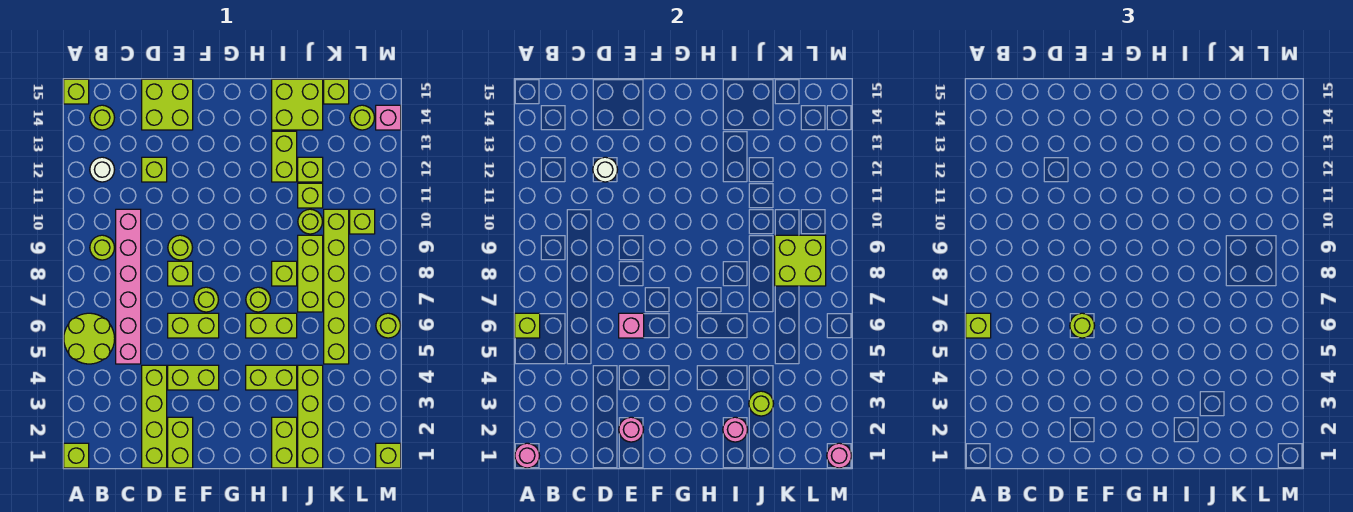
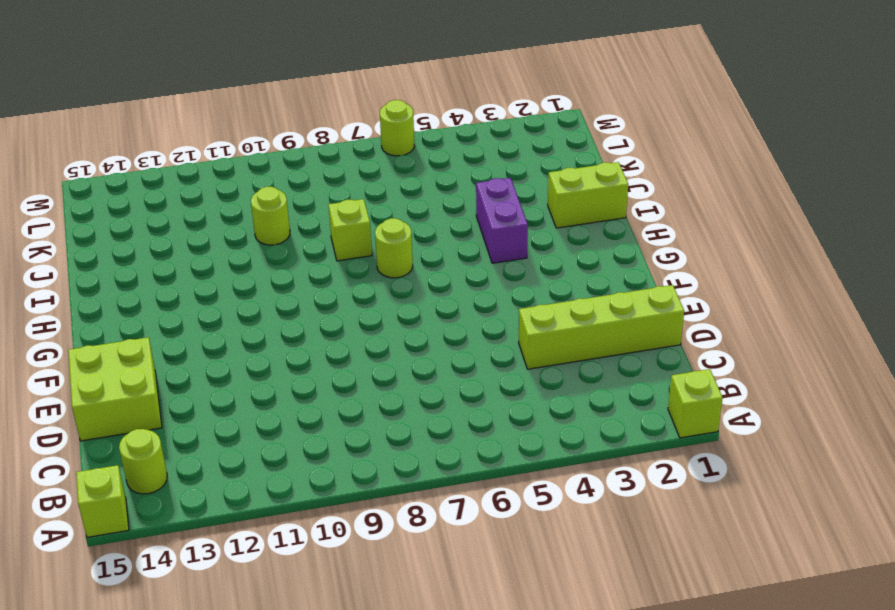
purple 1x2 brick [476,178,528,263] -> lime 1x2 brick [246,365,297,390]
none -> lime 2x2 round brick [64,313,115,364]
none -> lime 1x1 round brick [90,235,115,260]
none -> white 1x1 round brick [90,157,115,182]
none -> pink 1x6 brick [116,209,141,364]

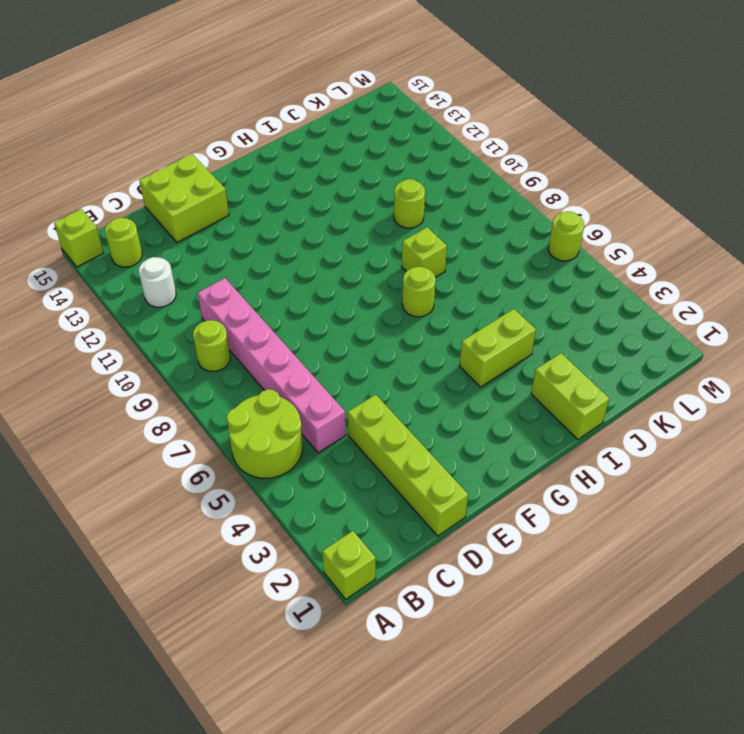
none -> lime 1x1 brick [142,157,167,182]
none -> lime 1x2 brick [168,417,193,468]
none -> lime 1x2 brick [168,365,219,390]
none -> lime 1x2 brick [168,313,219,338]

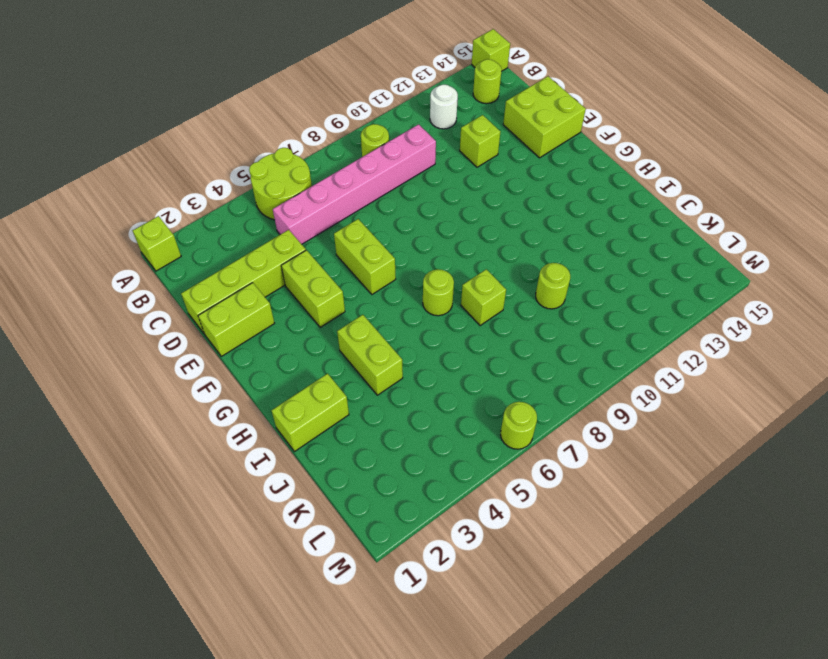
none -> lime 1x1 brick [168,261,193,286]
none -> lime 1x1 round brick [168,235,193,260]
none -> lime 1x1 round brick [194,287,219,312]
none -> lime 1x2 brick [246,313,297,338]

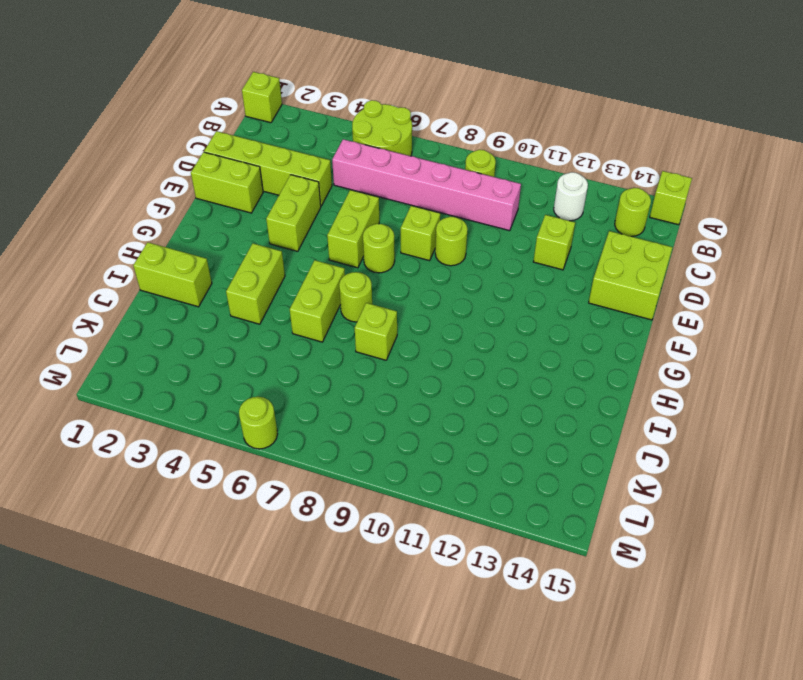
none -> lime 1x2 brick [272,131,297,182]
none -> lime 2x2 brick [272,79,323,130]
none -> lime 1x4 brick [298,365,323,468]
none -> lime 1x3 brick [298,235,323,312]

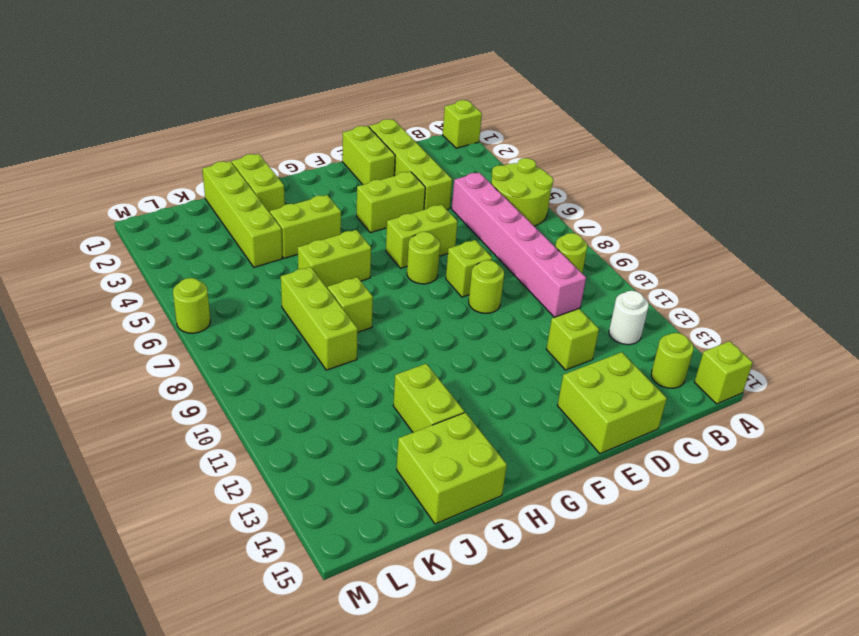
none -> lime 1x1 round brick [246,287,271,312]
none -> lime 1x1 round brick [298,209,323,234]
none -> lime 1x1 brick [298,183,323,208]
none -> lime 1x1 brick [298,157,323,182]

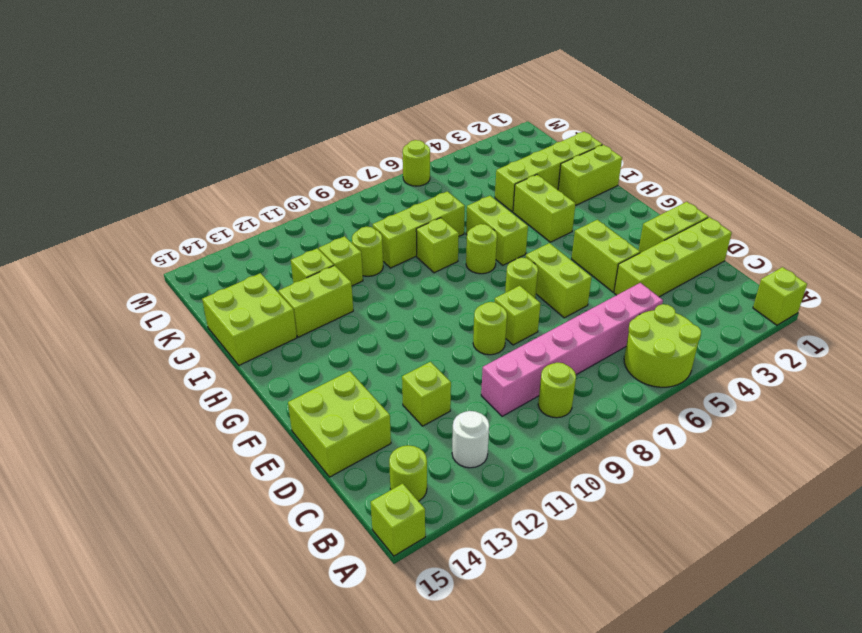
none -> lime 1x6 brick [324,209,349,364]
none -> lime 1x1 brick [324,79,349,104]
none -> lime 1x1 brick [350,209,375,234]
none -> lime 1x1 round brick [350,105,375,130]

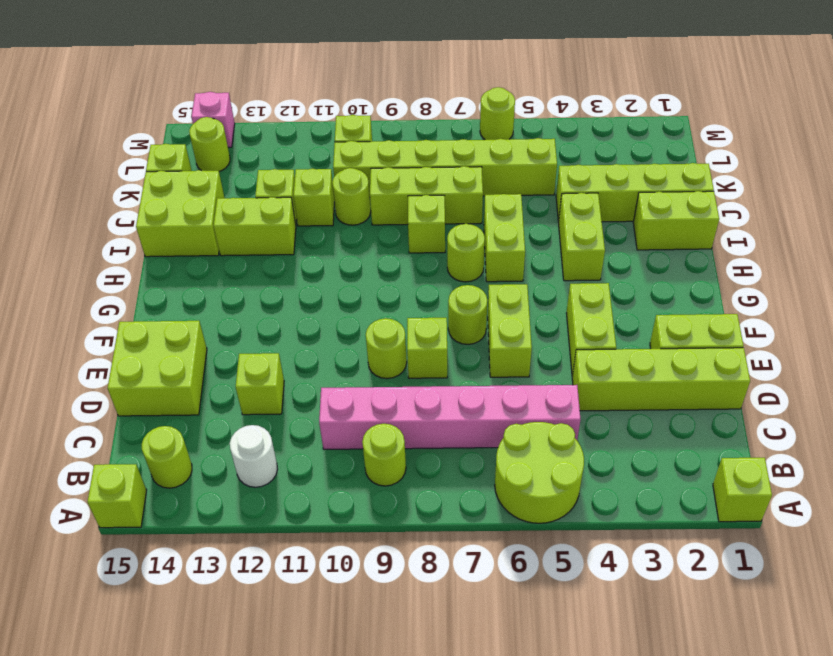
none -> lime 1x1 brick [376,443,401,468]
none -> pink 1x1 round brick [515,443,540,468]
none -> lime 1x1 brick [515,313,540,338]
none -> white 1x1 round brick [593,157,618,182]

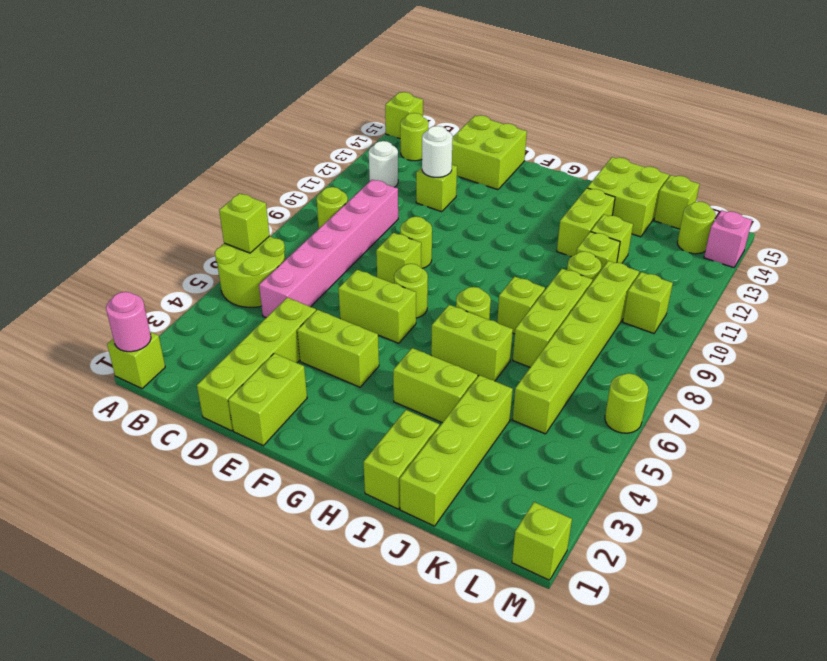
none -> pink 1x1 round brick [619,417,644,442]
none -> pink 1x1 brick [619,313,644,338]
none -> pink 1x1 round brick [723,417,748,442]
none -> lime 1x1 round brick [749,391,774,416]

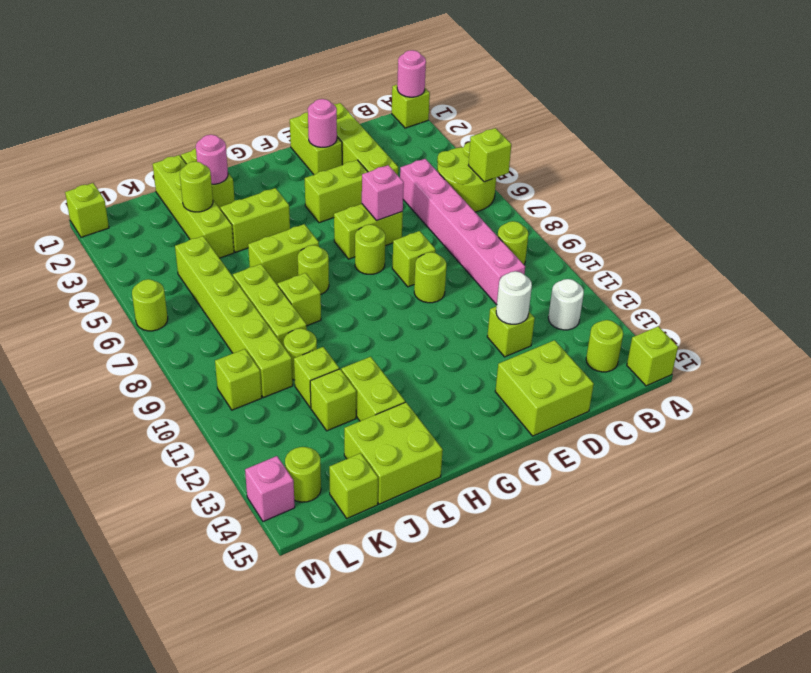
none -> lime 2x2 brick [775,235,826,286]
none -> pink 1x1 round brick [827,443,852,468]
none -> lime 1x1 brick [966,313,991,338]
none -> lime 1x1 round brick [1070,313,1095,338]

